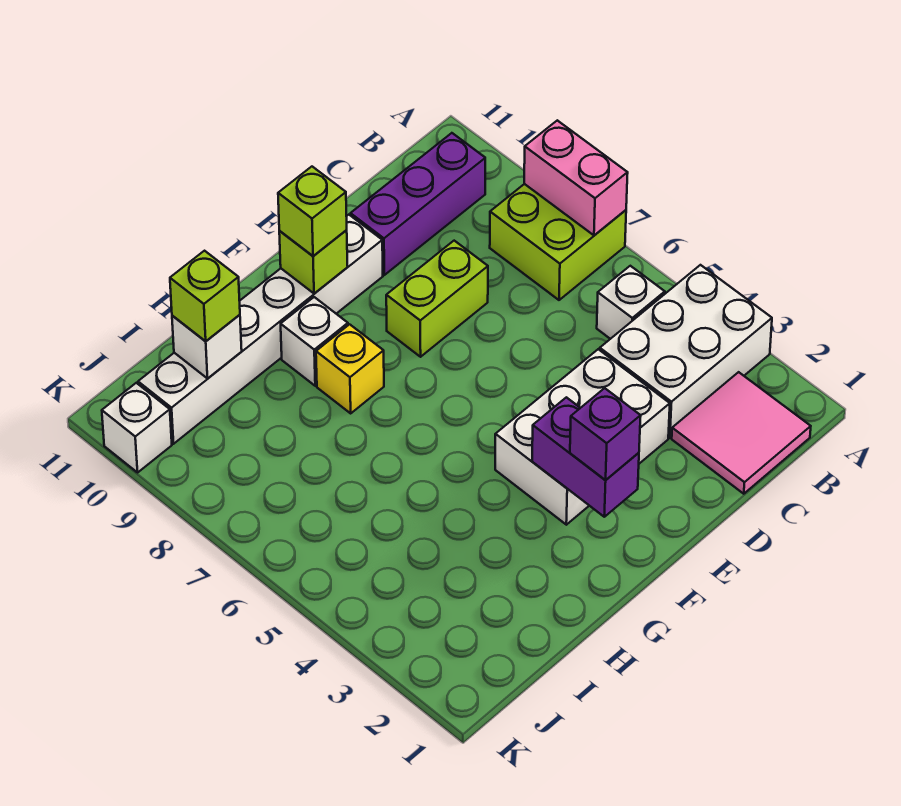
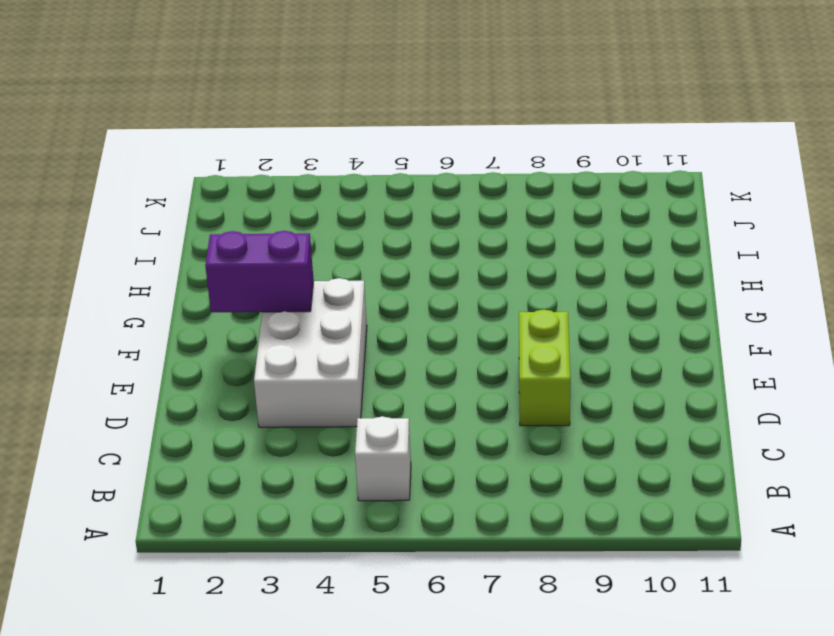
none -> white 2x3 brick [600,265,772,438]
none -> lime 2x2 brick [490,184,626,300]
none -> pink 2x2 tile [672,372,811,494]

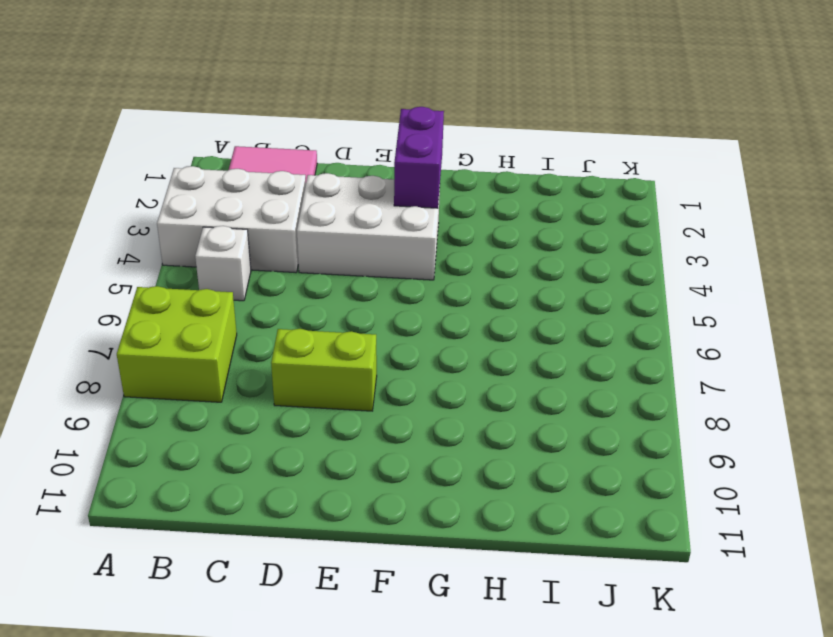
none -> purple 1x3 brick [351,133,485,275]
none -> white 1x6 brick [138,215,383,444]
none -> yellow 1x1 brick [316,324,384,413]

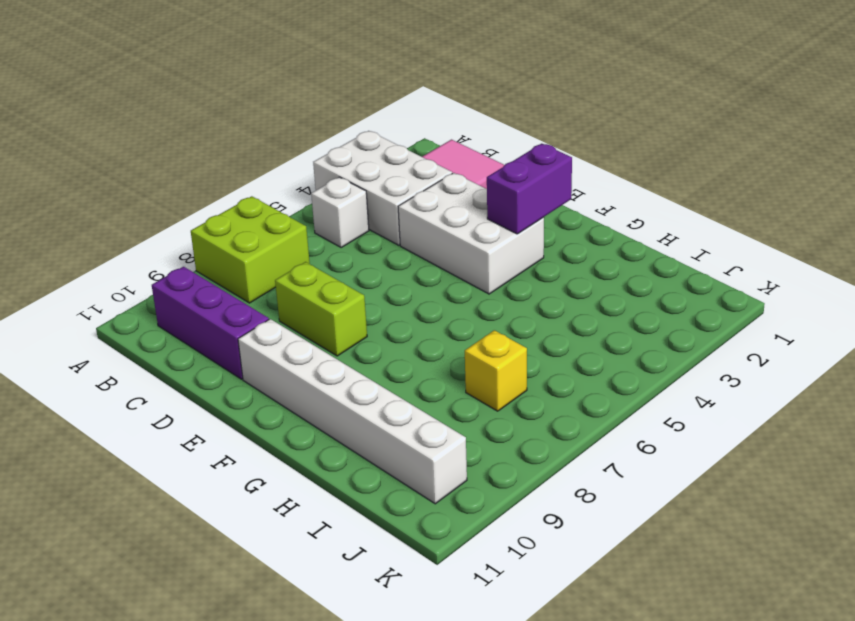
yellow 1x1 brick [465,330,527,411] -> yellow 1x1 brick moved to [316,324,384,413]
none -> white 1x1 brick [281,297,348,386]
none -> white 1x1 brick [102,383,172,472]
none -> pink 1x2 brick [524,120,628,235]

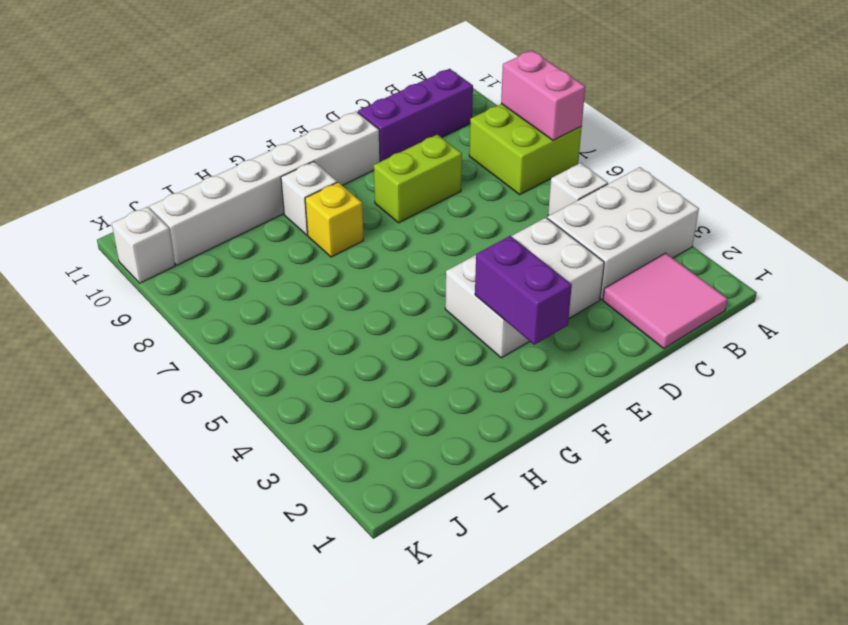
none -> lime 1x1 brick [279,230,348,294]
none -> white 1x1 brick [172,315,242,378]
none -> purple 1x1 brick [570,388,641,480]

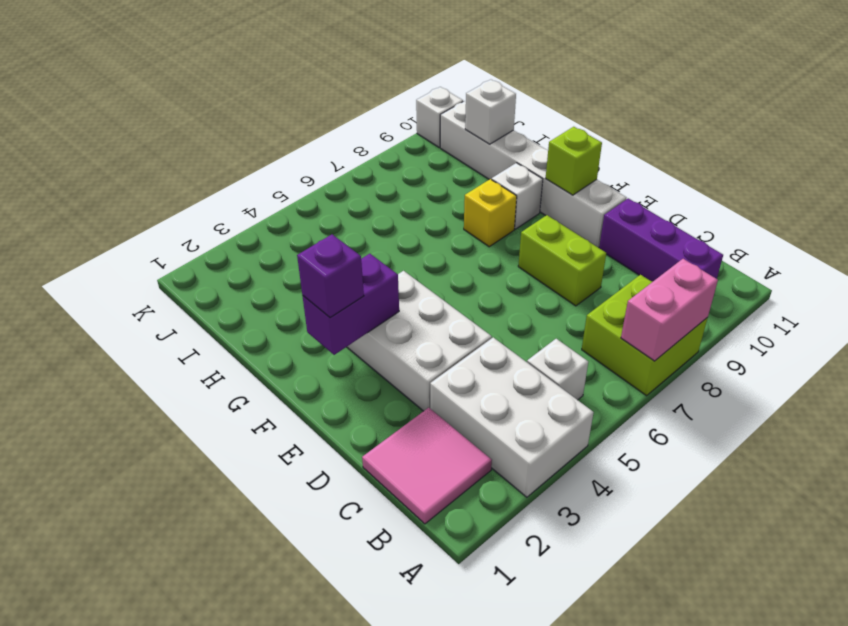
none -> lime 1x1 brick [278,167,347,256]
none -> lime 1x1 brick [170,251,240,341]

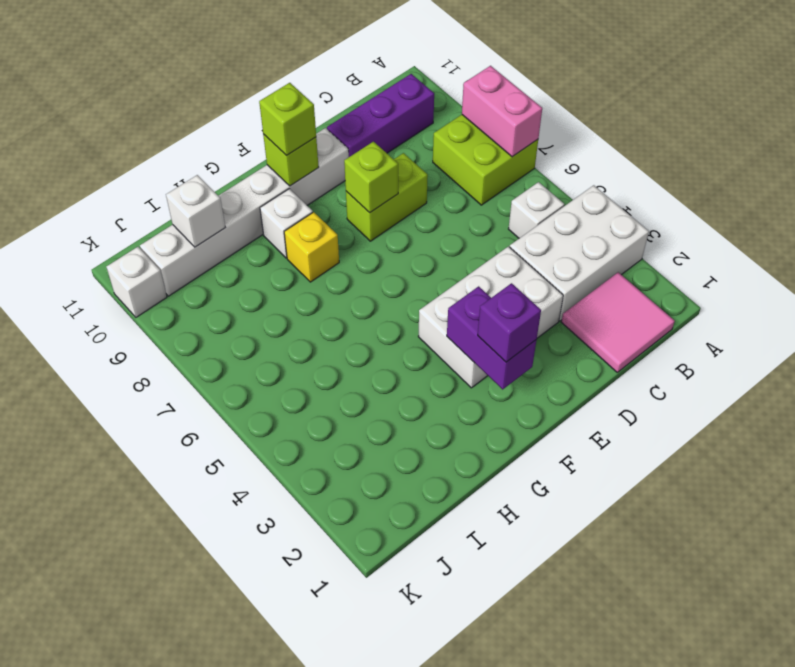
lime 1x1 brick [344,142,398,213] -> lime 1x1 brick moved to [170,251,240,341]

